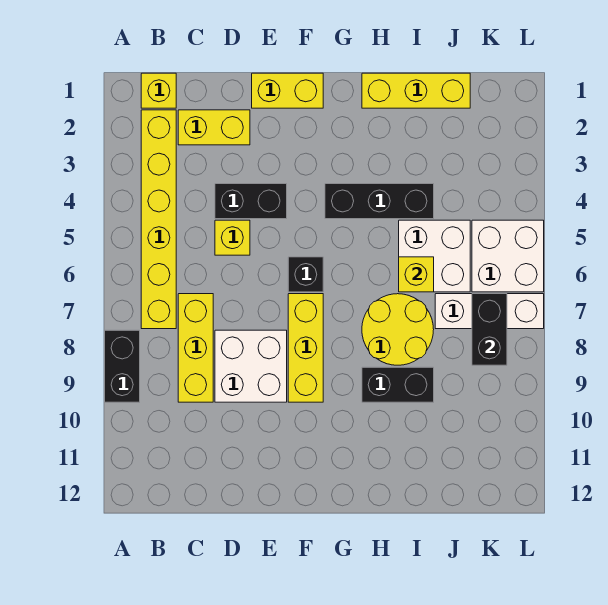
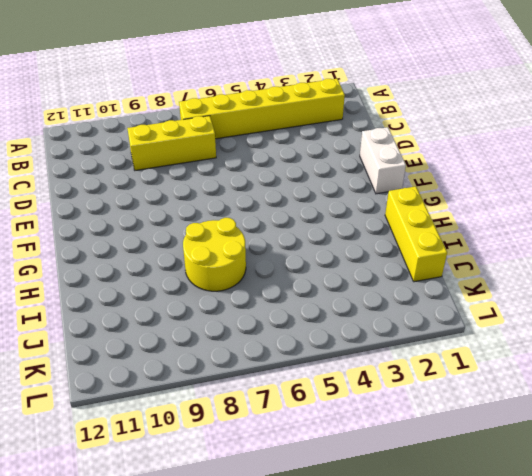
white 1x2 brick [360,127,406,194] -> yellow 1x2 brick [252,73,323,108]
none -> black 1x2 brick [105,330,140,402]
none -> yellow 1x1 brick [141,73,176,108]
none -> yellow 1x2 brick [178,110,250,145]

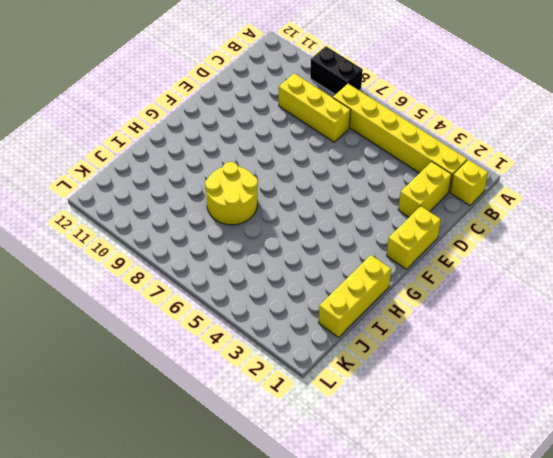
none -> black 1x2 brick [215,184,287,219]
none -> yellow 1x1 brick [215,220,250,255]
none -> white 2x2 brick [215,330,287,402]

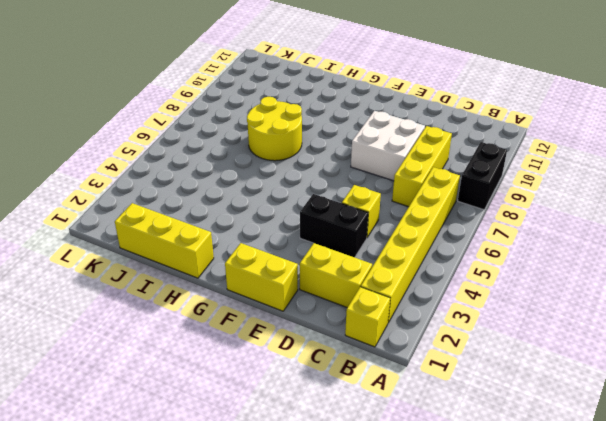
none -> black 1x1 brick [288,257,323,292]
none -> yellow 1x3 brick [288,294,323,402]
none -> black 1x3 brick [325,184,434,219]

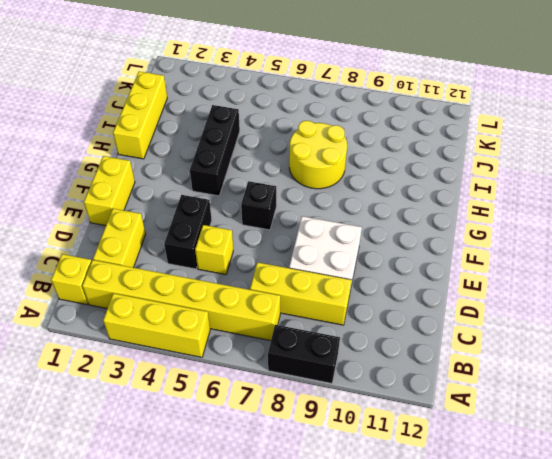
yellow 1x3 brick [103,293,210,357] -> yellow 1x3 brick moved to [288,294,323,402]
none -> black 1x2 brick [362,367,434,402]
none -> white 2x2 brick [399,220,470,292]
none -> white 1x3 brick [435,294,544,329]

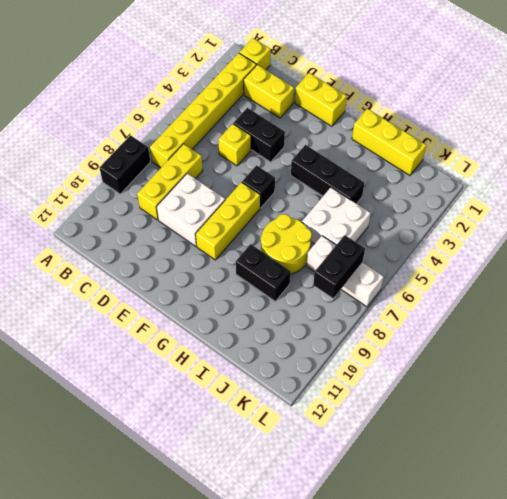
none -> white 2x2 brick [472,220,544,292]
none -> yellow 1x1 brick [399,257,434,292]

